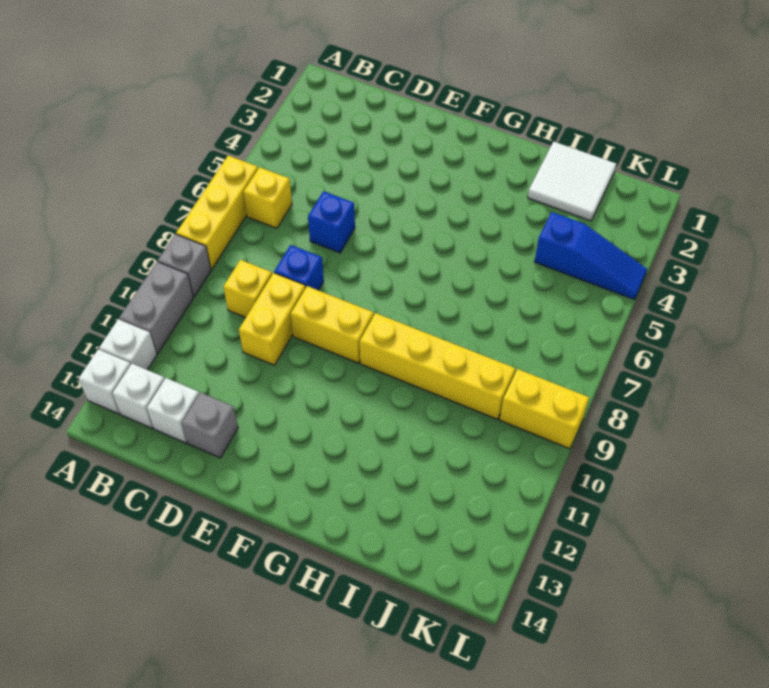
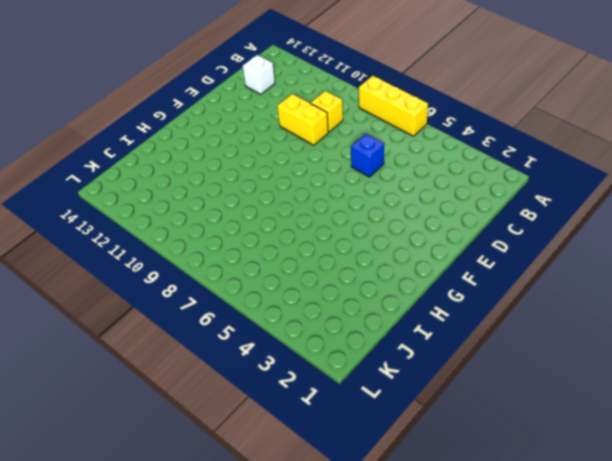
none -> grey 1x1 brick [158,234,211,296]
none -> grey 1x2 brick [119,262,193,354]
none -> white 1x1 brick [99,319,157,370]

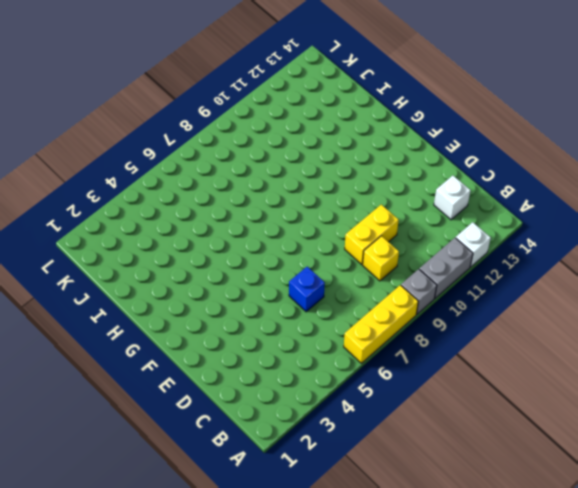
none -> white 1x1 brick [79,349,131,414]
none -> yellow 1x1 brick [243,167,292,228]
none -> white 1x1 brick [113,364,165,428]

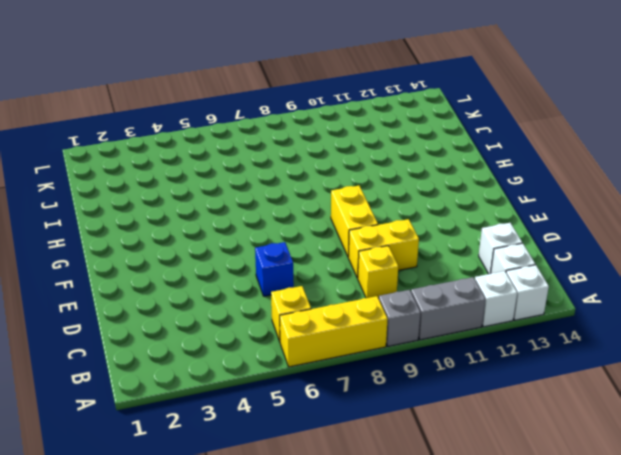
none -> blue 1x1 brick [274,245,324,290]
none -> grey 1x1 brick [182,392,238,458]
none -> yellow 1x4 brick [360,313,515,420]

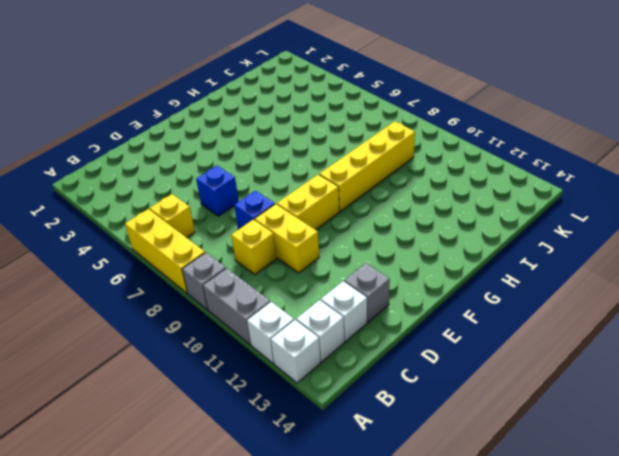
none -> white 2x2 tile [528,142,616,221]
none -> blue 1x3 slope [535,212,647,300]
none -> yellow 1x2 brick [500,369,589,449]

